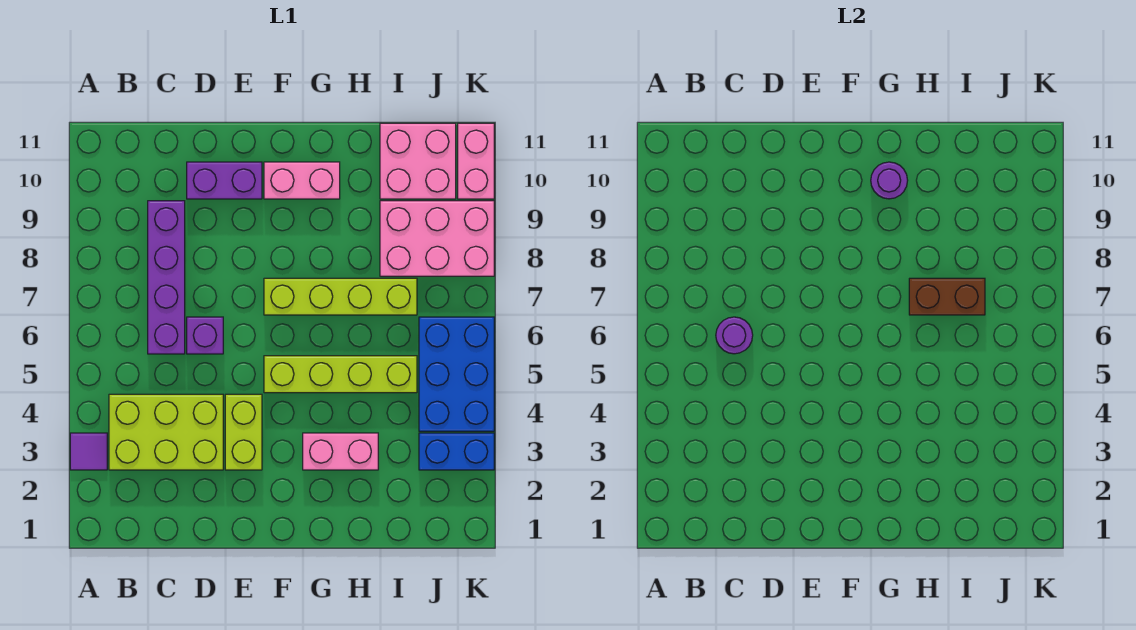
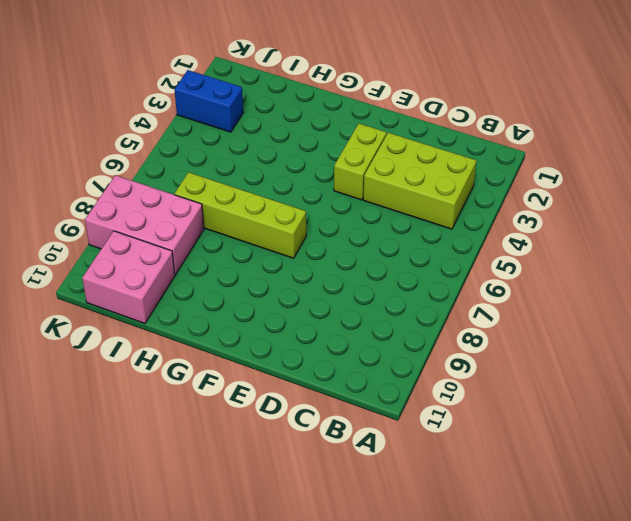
none -> purple 1x1 tile [70,433,107,470]
none -> purple 1x4 brick [148,201,185,354]
none -> purple 1x1 brick [187,317,223,354]

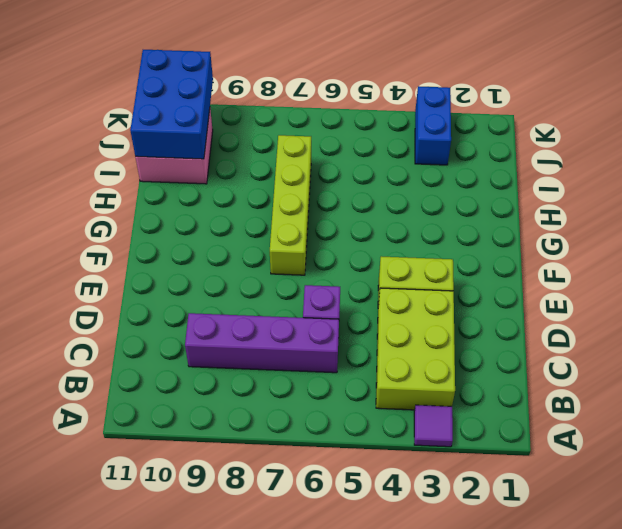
blue 2x3 brick [130,50,213,159] -> blue 2x3 brick turned to [419,317,494,431]
none -> purple 1x2 brick [187,162,262,199]
none -> lime 1x4 brick [264,356,417,393]
none -> pink 1x2 brick [264,162,340,199]

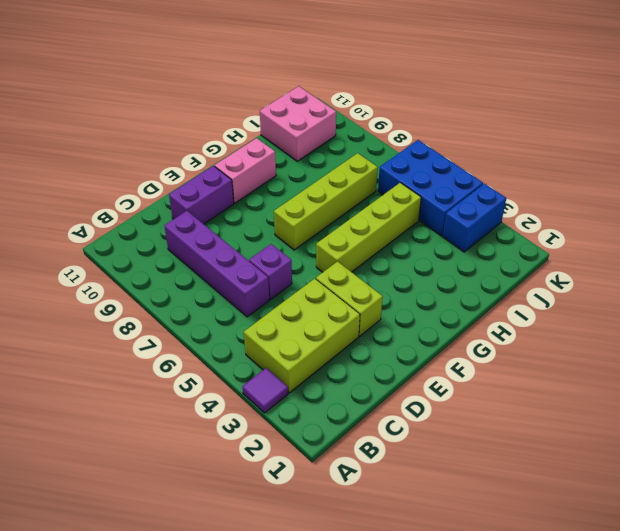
none -> pink 1x2 brick [303,433,378,470]
none -> pink 2x3 brick [380,201,494,276]
none -> pink 1x2 brick [458,123,494,199]

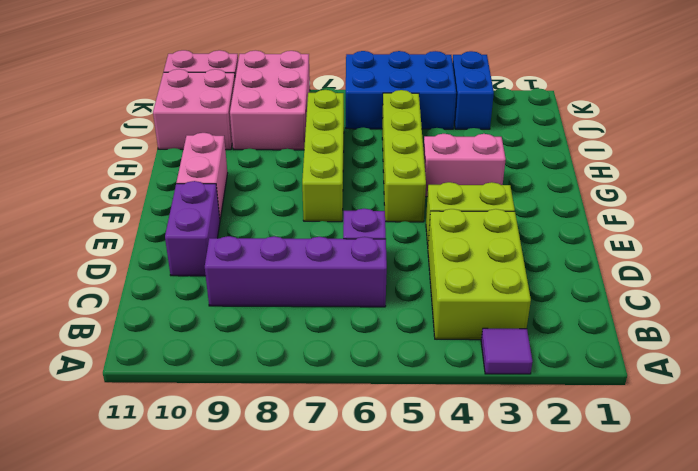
pink 1x2 brick [423,134,506,197] -> pink 1x2 brick turned to [303,433,378,470]
none -> purple 1x1 round brick [716,317,753,354]
none -> purple 1x1 round brick [871,162,908,199]
none -> brown 1x2 brick [909,278,985,315]

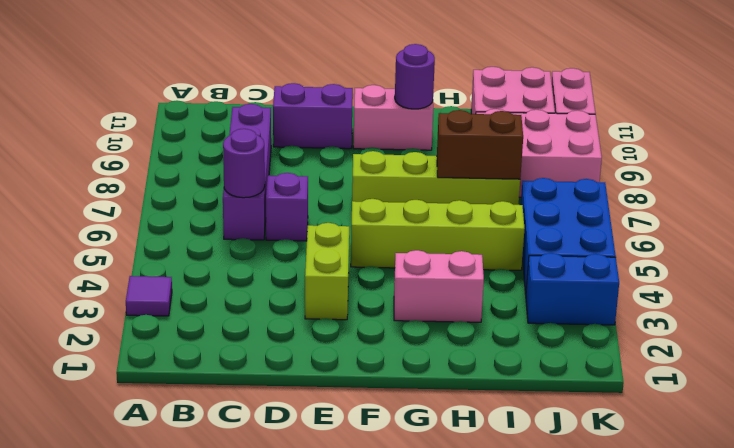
none -> lime 2x3 brick [109,394,223,470]

